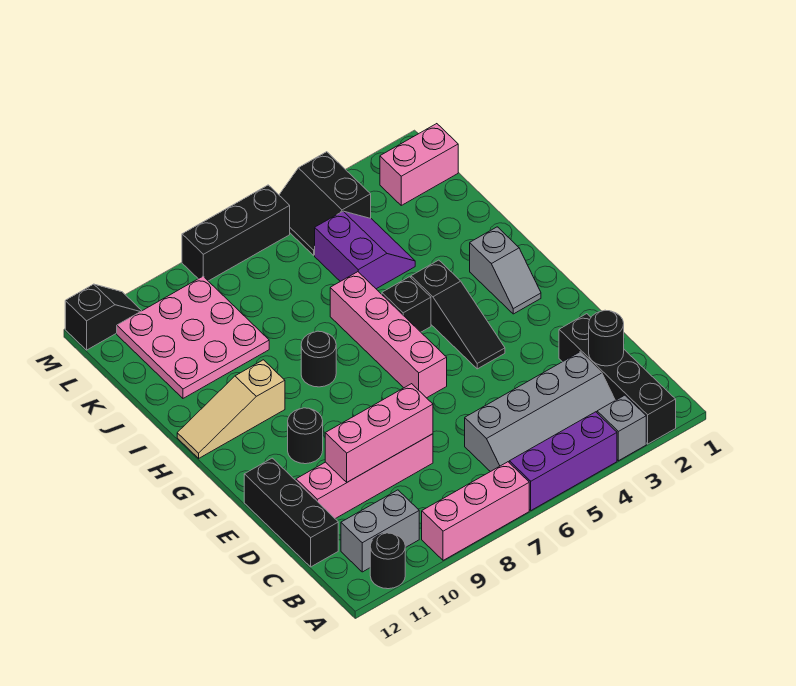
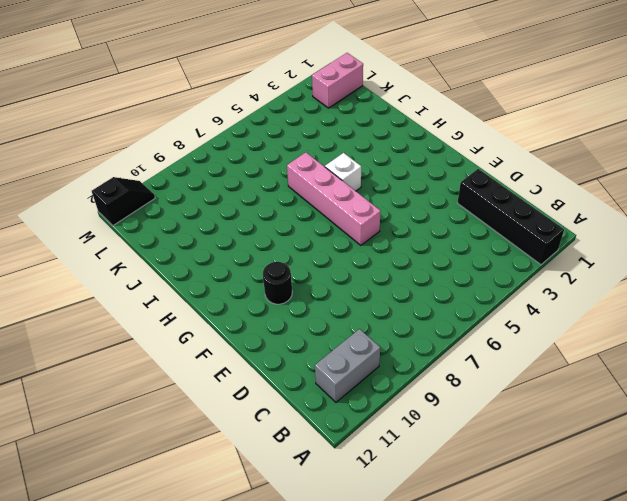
white 1x1 brick [325,153,361,191] -> black 1x1 brick [382,277,431,332]
none -> grey 1x1 brick [597,395,646,461]
none -> purple 1x3 brick [509,412,617,510]
none -> pink 1x3 brick [422,462,529,560]

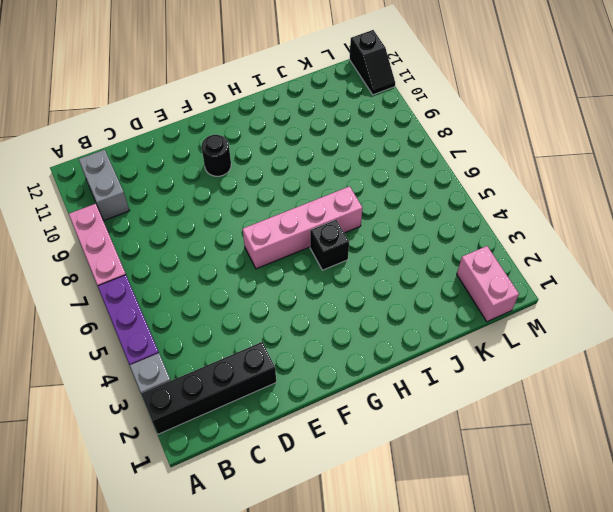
none -> black 1x1 round brick [370,533,405,589]
none -> grey 2x4 slope [465,352,615,472]
none -> black 1x3 brick [244,458,338,567]

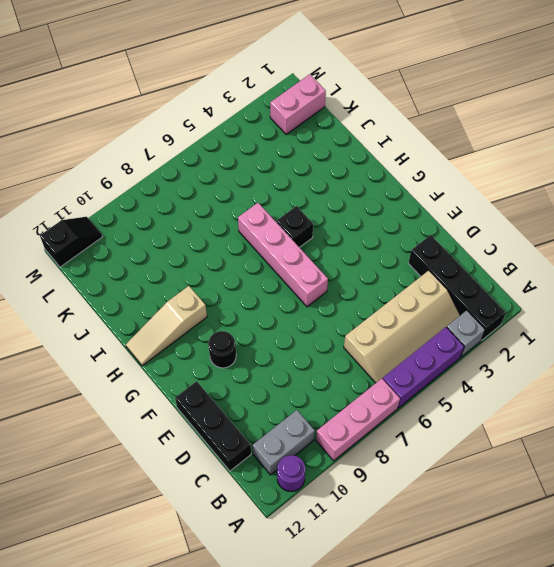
purple 1x1 round brick [277,455,305,492] -> black 1x1 round brick [370,533,405,589]
tan 2x4 slope [344,271,460,383] -> grey 2x4 slope [465,352,615,472]
none -> pink 1x4 brick [296,434,433,519]
none -> black 1x3 slope [411,260,505,369]
none -> grey 1x2 slope [470,227,541,314]

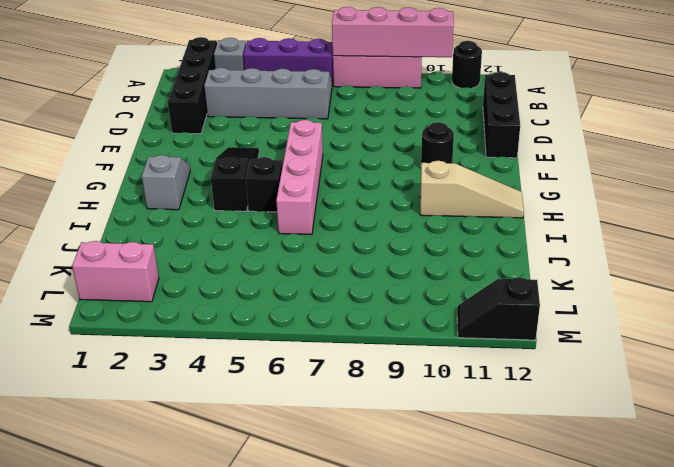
pink 1x4 brick [332,7,454,57] -> pink 1x4 brick moved to [296,434,433,519]
none -> grey 1x2 brick [341,490,419,572]
none -> black 1x1 round brick [301,331,336,387]
none -> purple 2x2 slope [315,211,415,289]

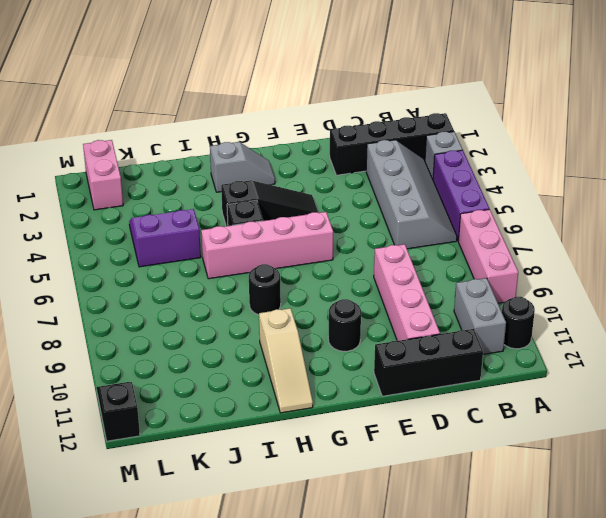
none -> pink 3x3 plate [117,276,269,398]
none -> black 2x2 slope [279,152,371,255]
none -> black 1x3 brick [182,185,290,281]

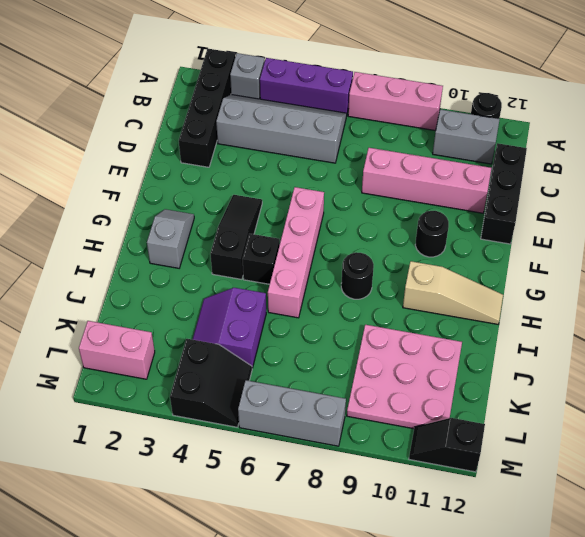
grey 1x3 brick [238,380,346,446] -> black 1x3 brick [182,185,290,281]
none -> black 1x1 round brick [589,310,624,366]
none -> pink 1x3 brick [325,384,433,482]

